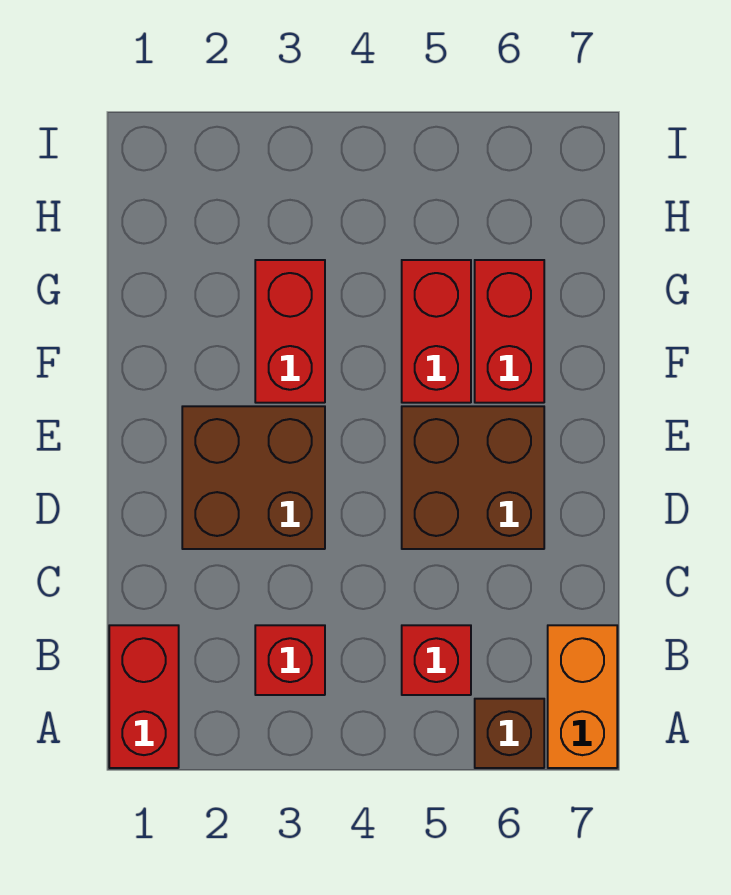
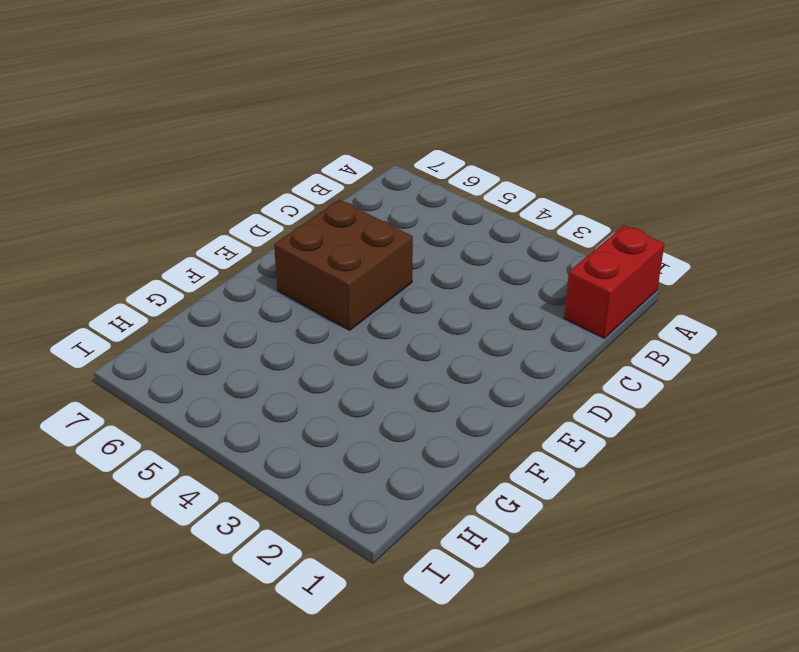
none -> brown 1x1 brick [475,699,544,768]
none -> orange 1x2 brick [548,625,617,768]

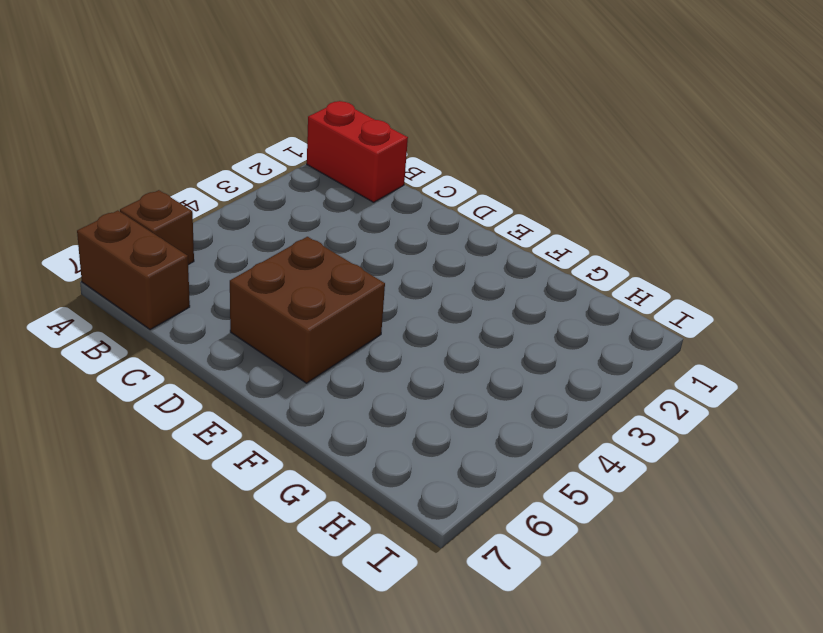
brown 1x2 brick [77,211,190,330] -> orange 1x2 brick [548,625,617,768]
none -> red 1x1 brick [255,625,325,695]
none -> red 1x1 brick [402,625,471,695]

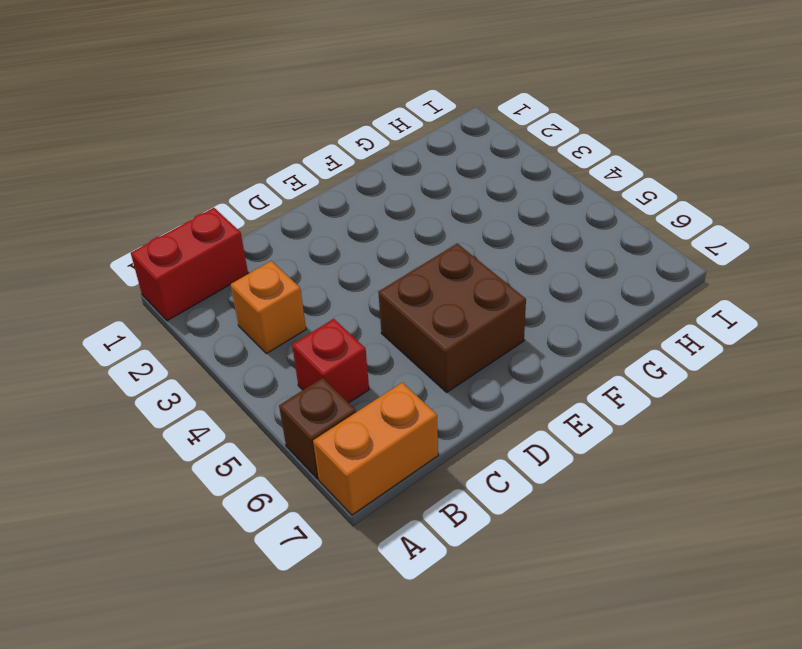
orange 1x1 brick [230,261,306,353] -> red 1x1 brick [255,625,325,695]
none -> brown 2x2 brick [182,406,325,549]
none -> red 1x2 brick [255,260,325,403]

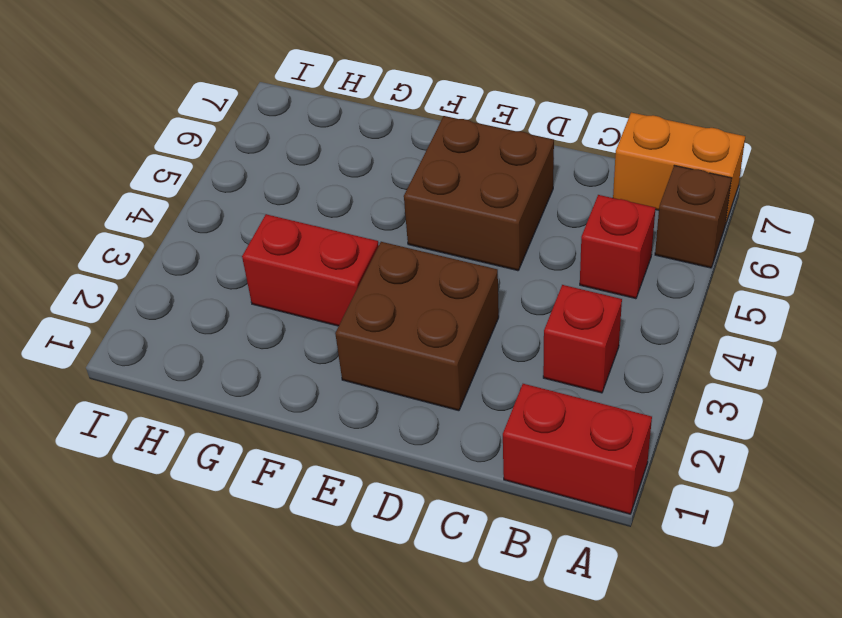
none -> red 1x2 brick [402,260,471,403]
none -> red 1x2 brick [475,260,544,403]

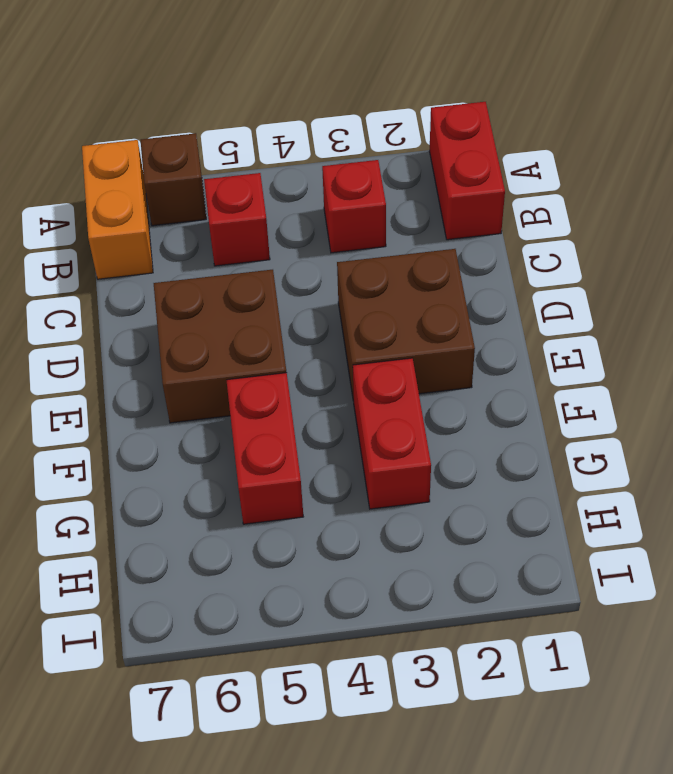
none -> red 1x2 brick [475,260,544,403]

